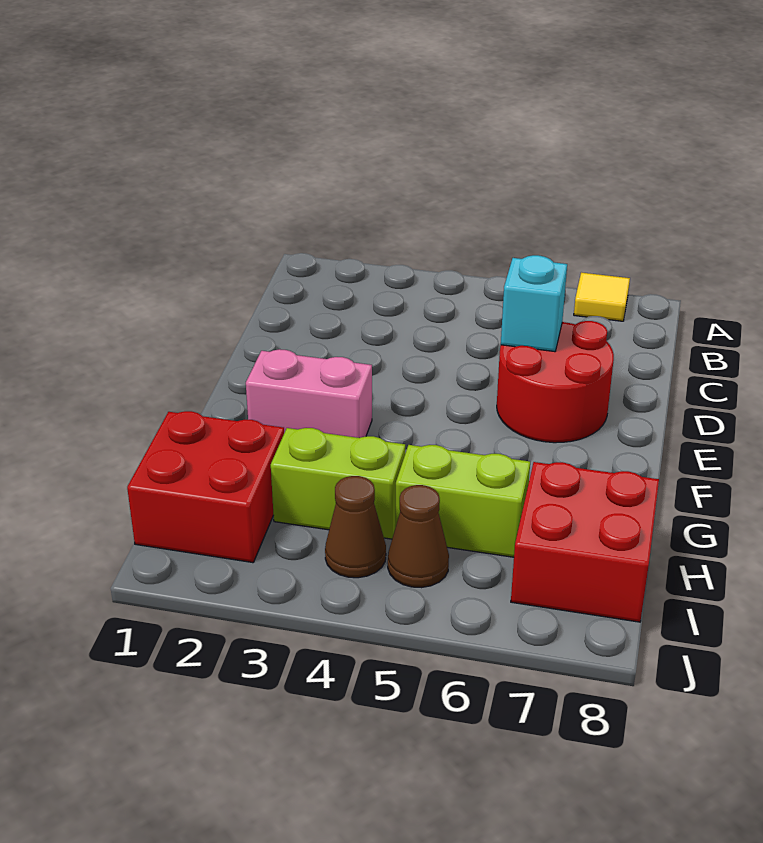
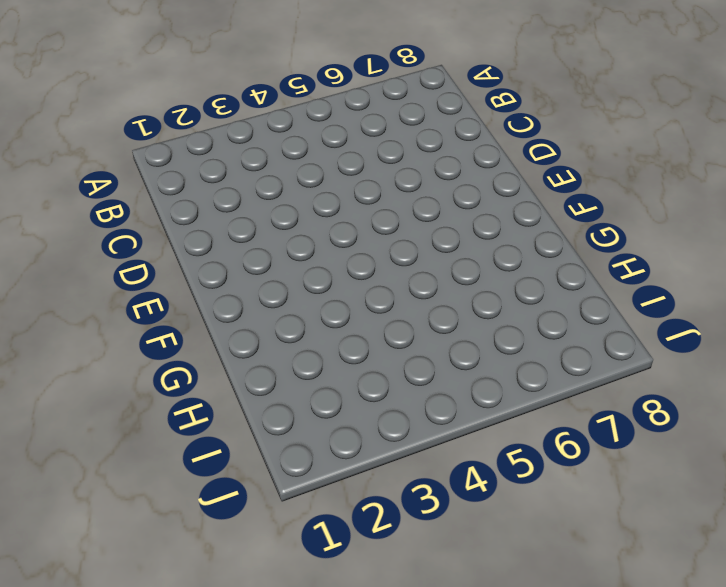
none -> yellow 1x1 tile [574,272,630,321]
none -> red 2x2 round brick [497,321,614,443]

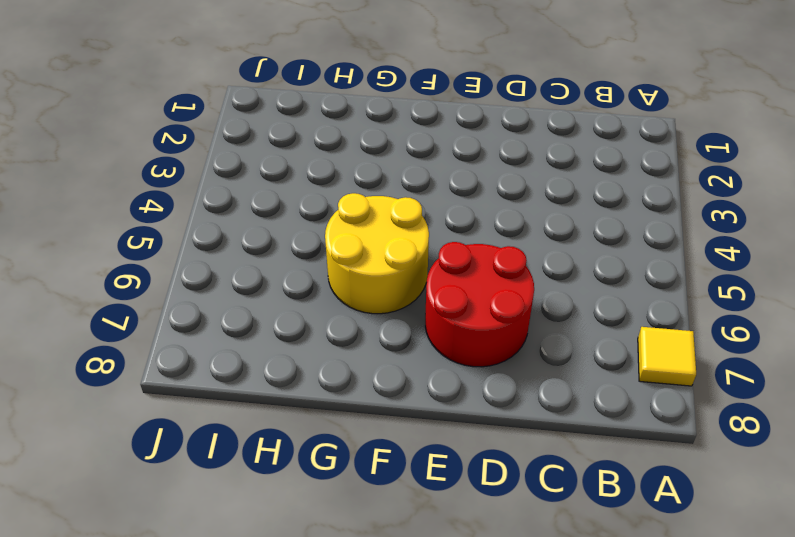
yellow 2x2 round brick [325,193,429,314] -> none
none -> pink 1x2 brick [246,349,372,438]
none -> red 2x2 brick [127,411,284,563]

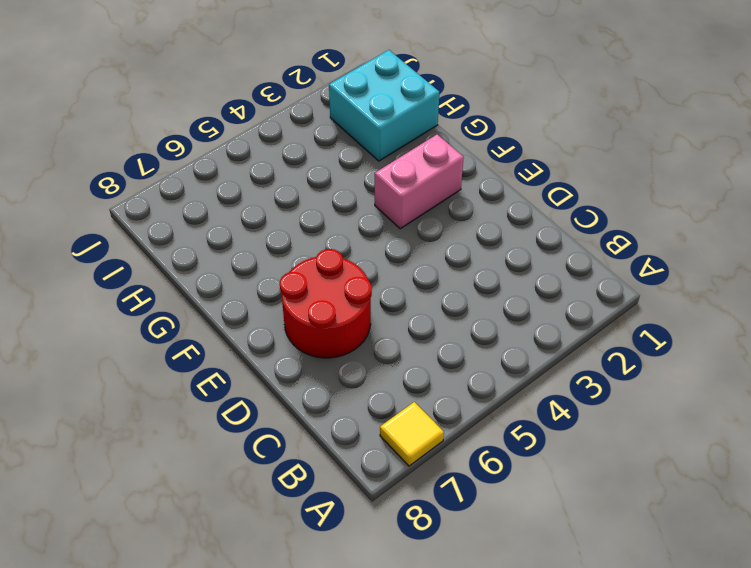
cyan 2x2 brick [329,50,439,161] -> red 2x2 brick [127,411,284,563]
none -> lime 1x2 brick [271,428,405,539]
none -> lime 1x2 brick [395,445,530,557]

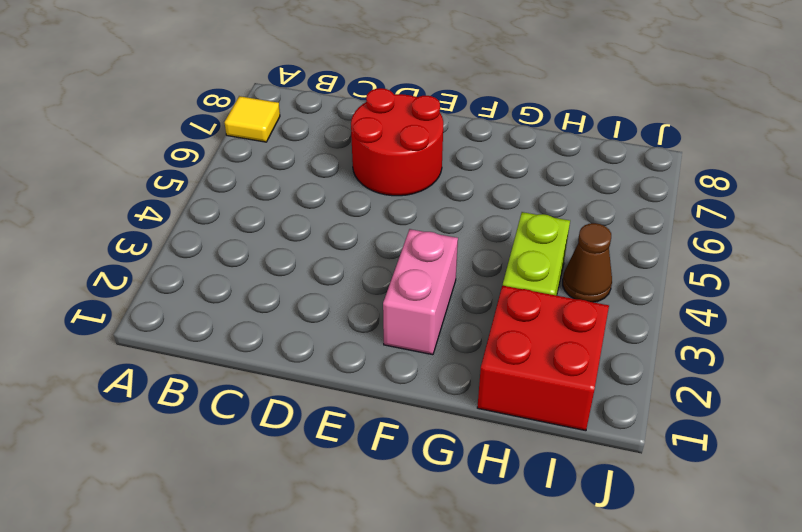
none -> lime 1x2 brick [395,445,530,557]
none -> red 2x2 brick [511,462,659,622]

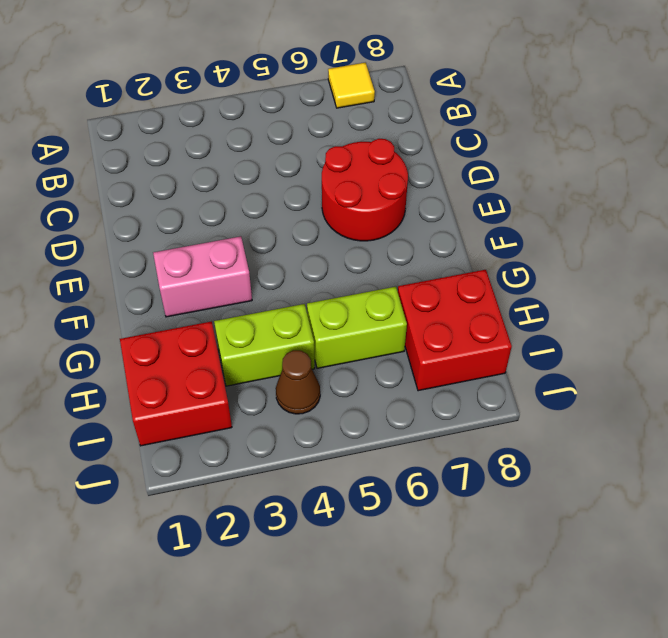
none -> brown 1x1 cone [388,485,449,588]
none -> cyan 1x1 brick [501,255,567,352]

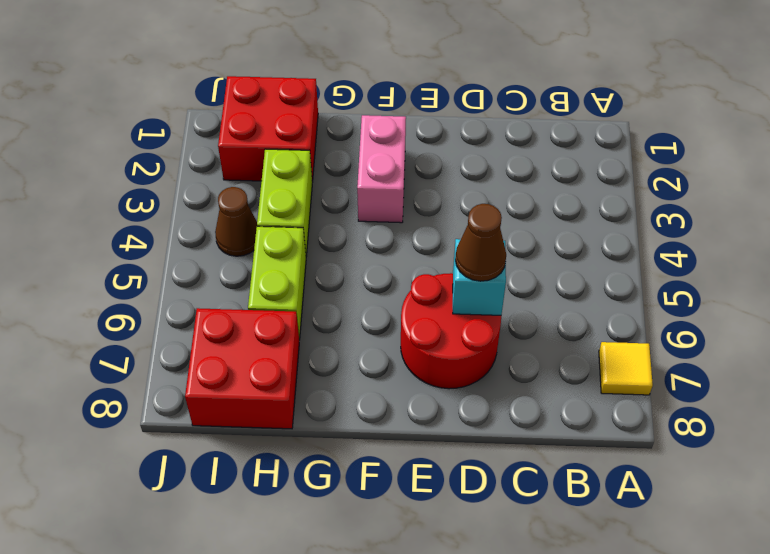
brown 1x1 cone [455,204,506,281] -> brown 1x1 cone moved to [388,485,449,588]

